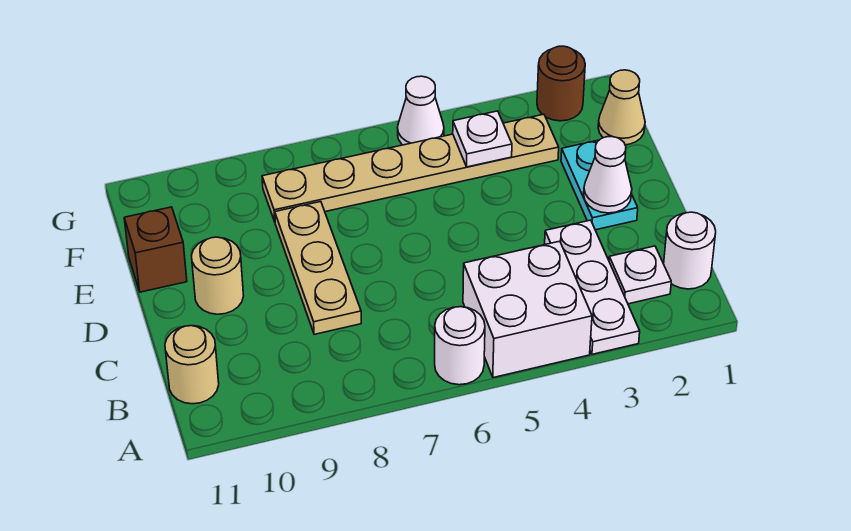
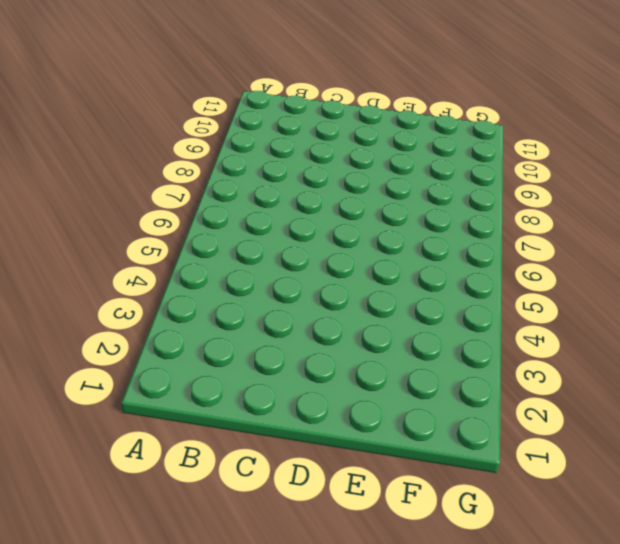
none -> white 1x3 plate [545,220,640,354]
none -> white 2x2 brick [463,241,592,378]
none -> white 1x1 round brick [435,307,485,385]

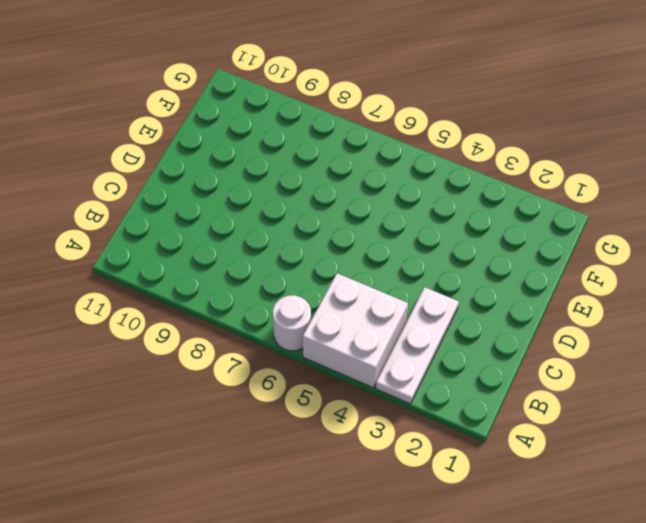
none -> white 1x1 round brick [664,212,716,289]
none -> white 1x1 plate [609,246,671,304]
none -> tan 1x1 round brick [165,326,219,404]

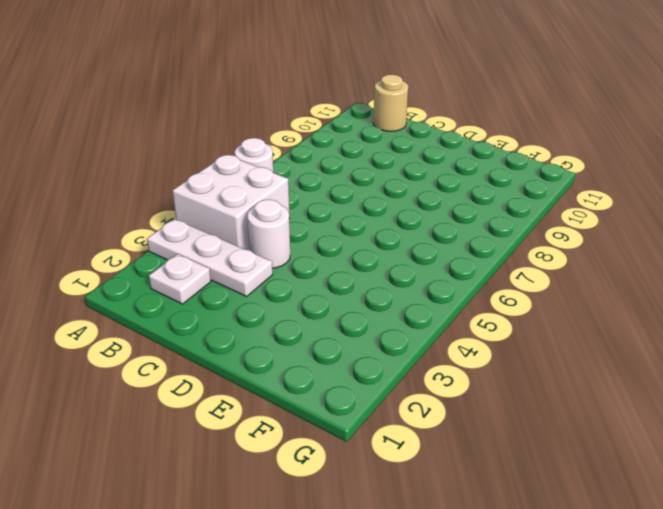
white 1x1 round brick [247,199,290,268] -> white 1x1 round brick moved to [664,212,716,289]
none -> tan 1x3 plate [275,202,361,334]
none -> cyan 1x2 plate [561,140,638,230]
none -> tan 1x1 round brick [191,237,244,314]

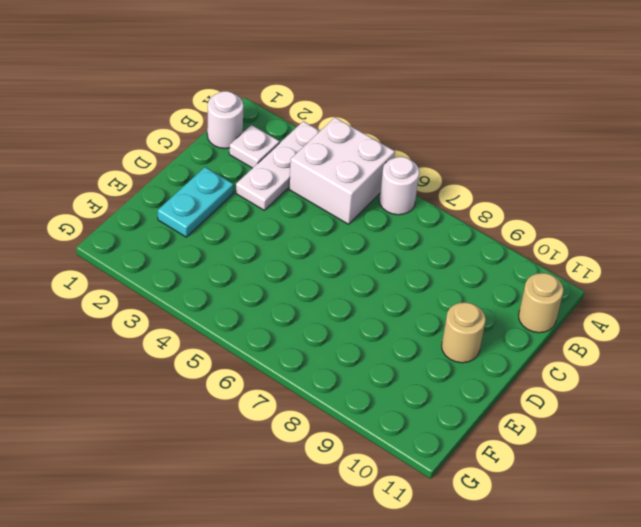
none -> tan 1x3 plate [275,202,361,334]
none -> brown 1x1 brick [124,207,187,292]
none -> tan 1x1 cone [598,70,645,145]

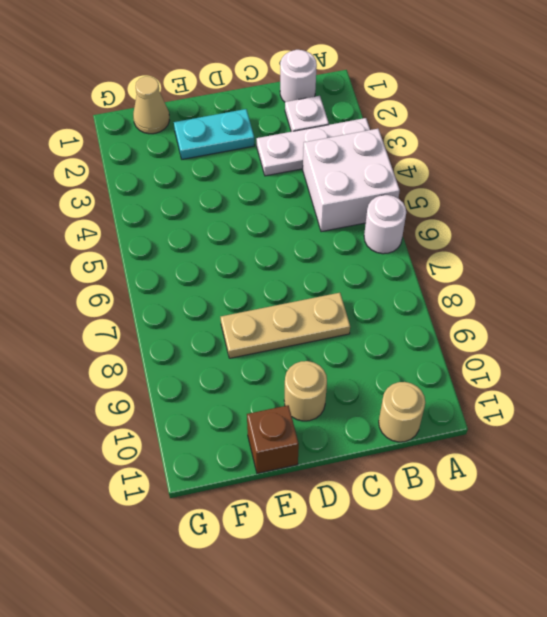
none -> tan 1x6 plate [262,114,559,221]
none -> brown 1x1 round brick [537,46,585,121]
none -> white 1x1 cone [398,76,444,145]

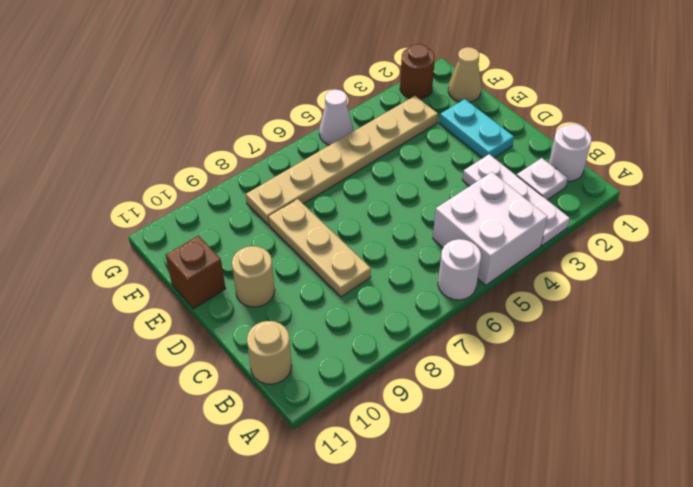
none -> white 1x1 cone [584,137,632,213]
none -> white 1x1 plate [453,111,512,167]

